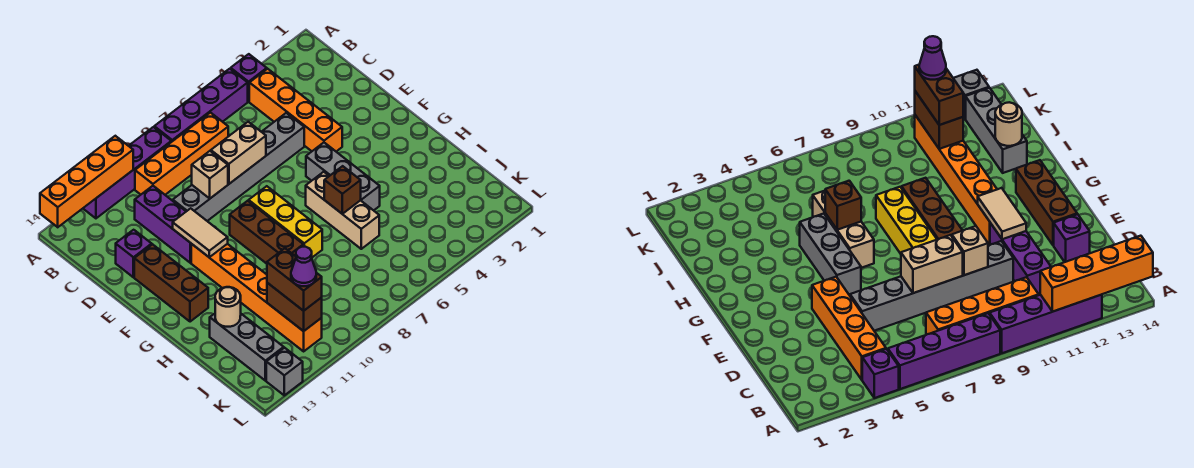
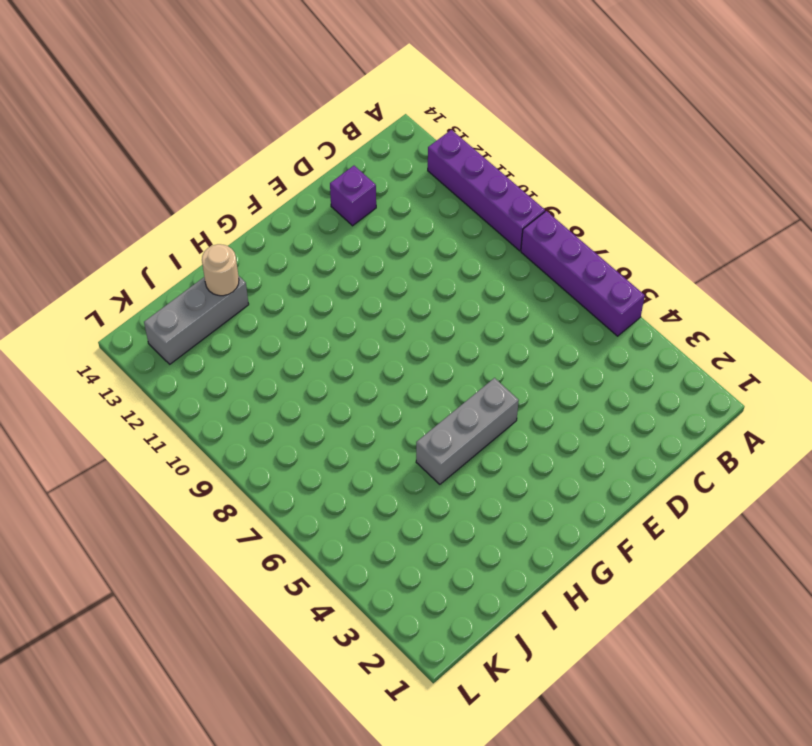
none -> purple 1x1 brick [231,54,267,102]
none -> orange 1x4 brick [249,69,342,151]
none -> orange 1x4 brick [135,113,228,195]

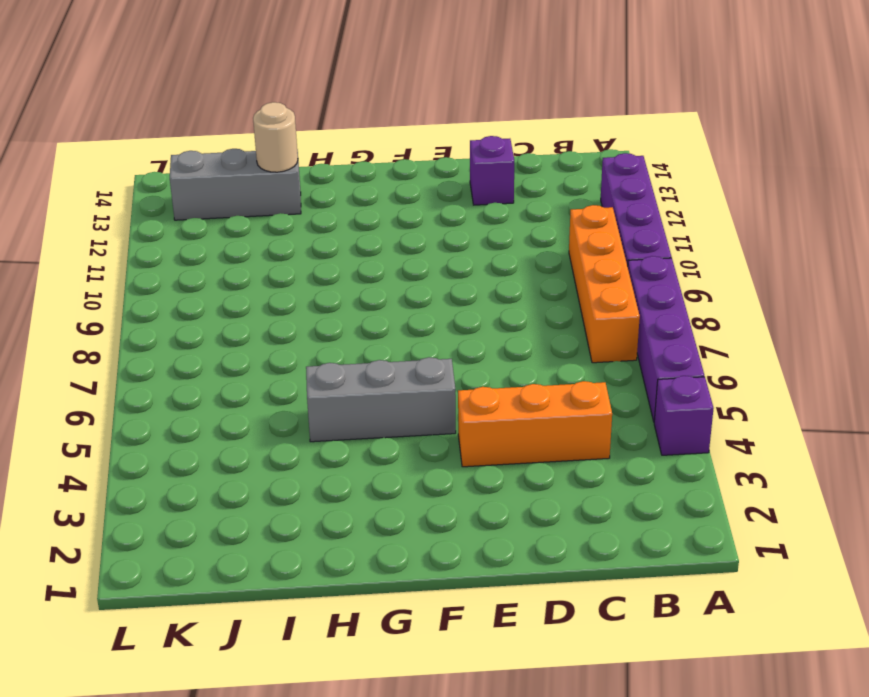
orange 1x3 brick [458,381,612,467] -> orange 1x4 brick [249,69,342,151]
none -> purple 1x3 brick [135,186,191,263]
none -> grey 1x6 brick [173,113,304,221]
none -> brown 1x3 brick [134,244,208,322]

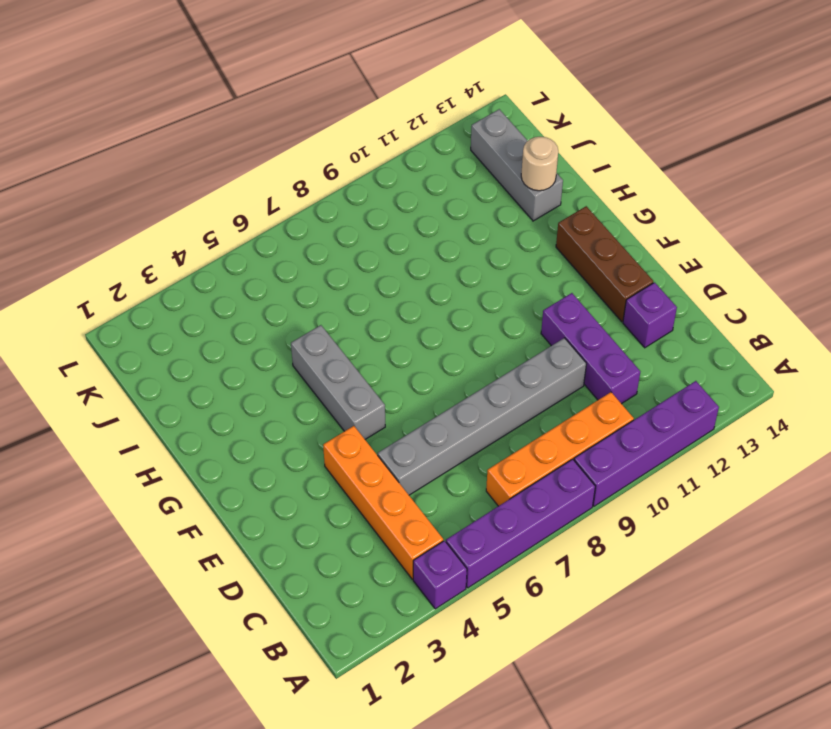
none -> yellow 1x3 brick [249,186,322,257]
none -> brown 1x3 brick [230,201,303,264]
none -> orange 1x6 brick [191,244,322,351]

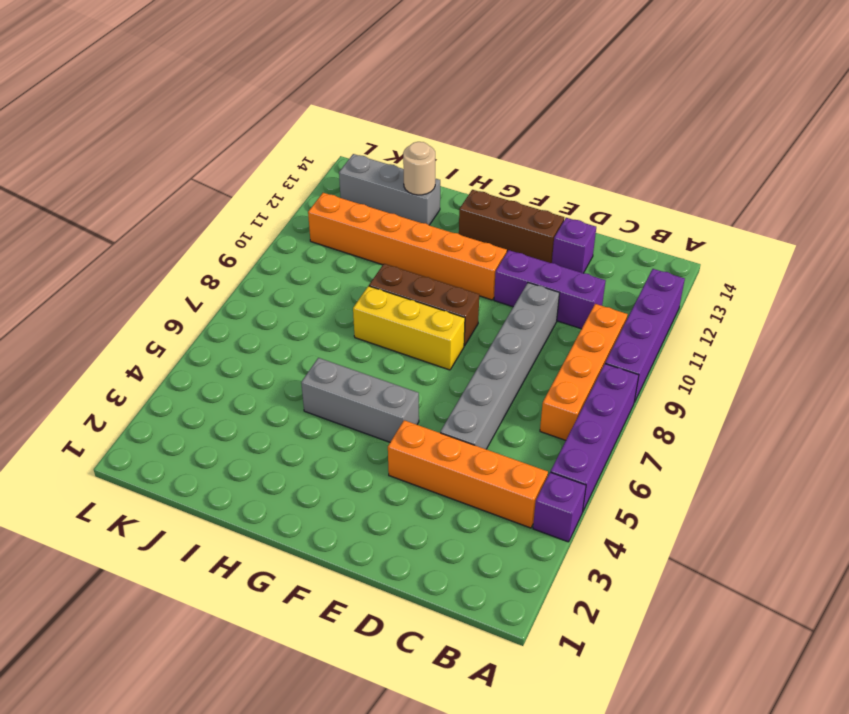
none -> tan 1x3 brick [306,172,379,249]
none -> grey 1x1 brick [266,348,303,395]
none -> orange 1x4 brick [40,136,133,227]

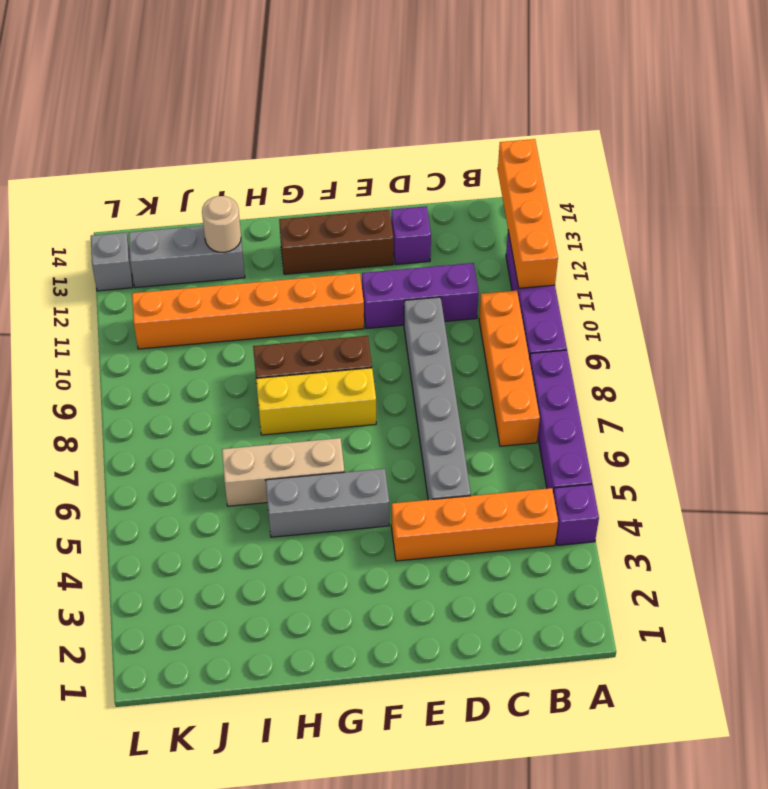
none -> tan 1x2 brick [211,122,266,184]
none -> tan 1x1 brick [192,151,228,198]
none -> tan 1x2 tile [173,208,228,257]

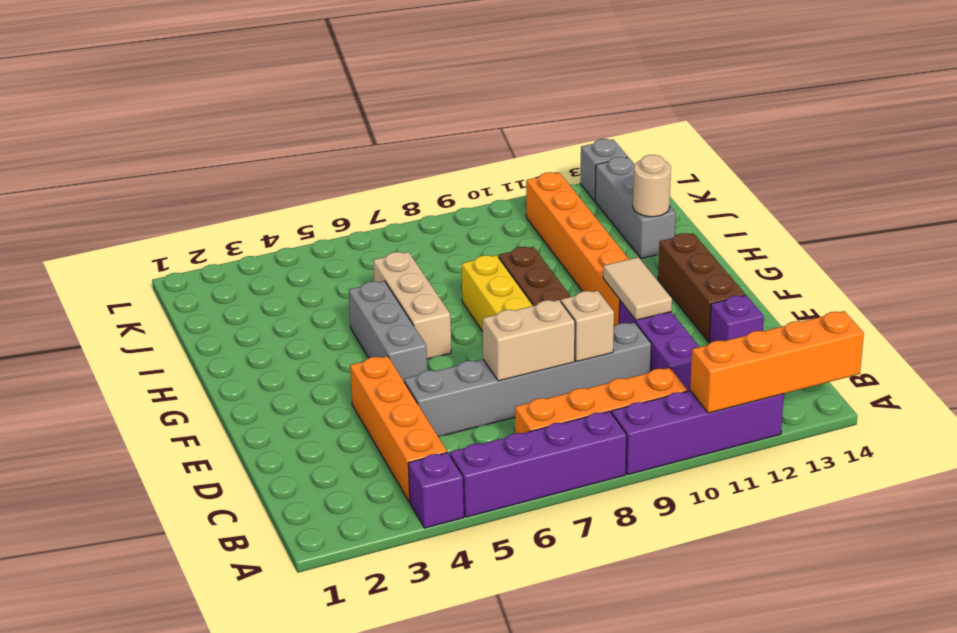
none -> brown 1x1 brick [324,166,361,214]
none -> brown 1x2 brick [267,283,322,331]
none -> brown 1x2 brick [267,248,322,311]

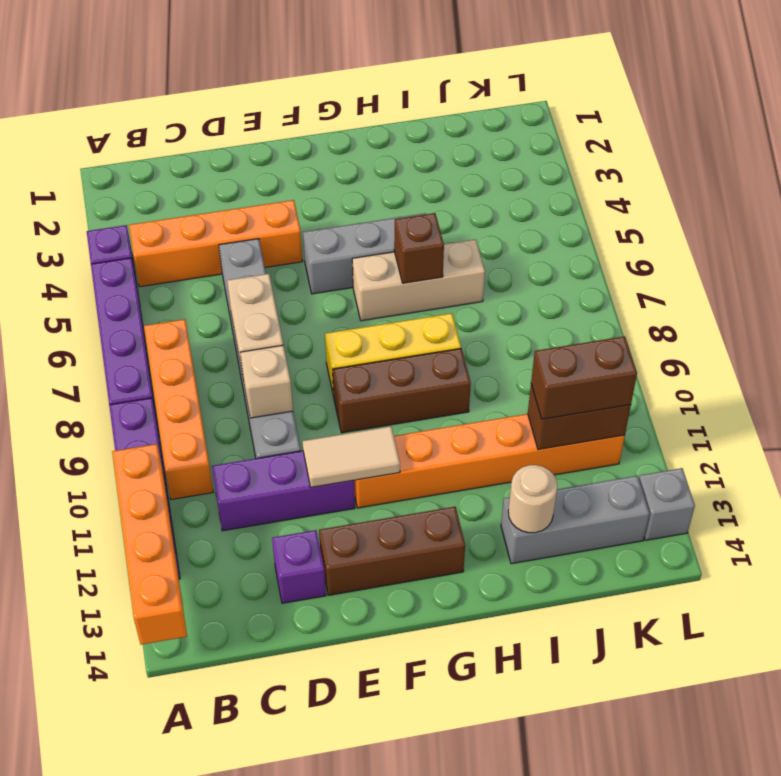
none -> purple 1x1 cone [291,247,316,286]

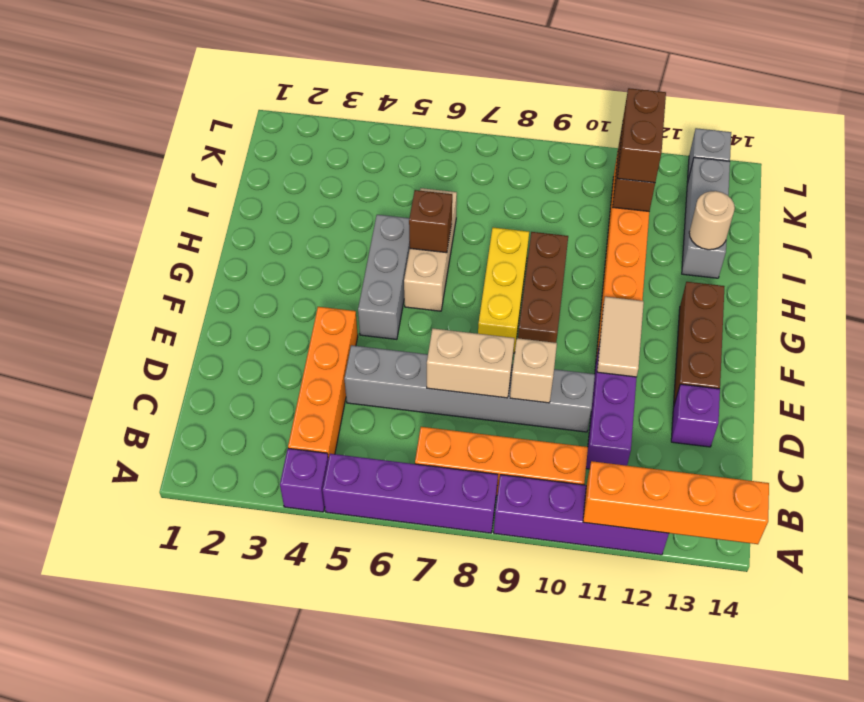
none -> purple 1x1 cone [291,247,316,286]

